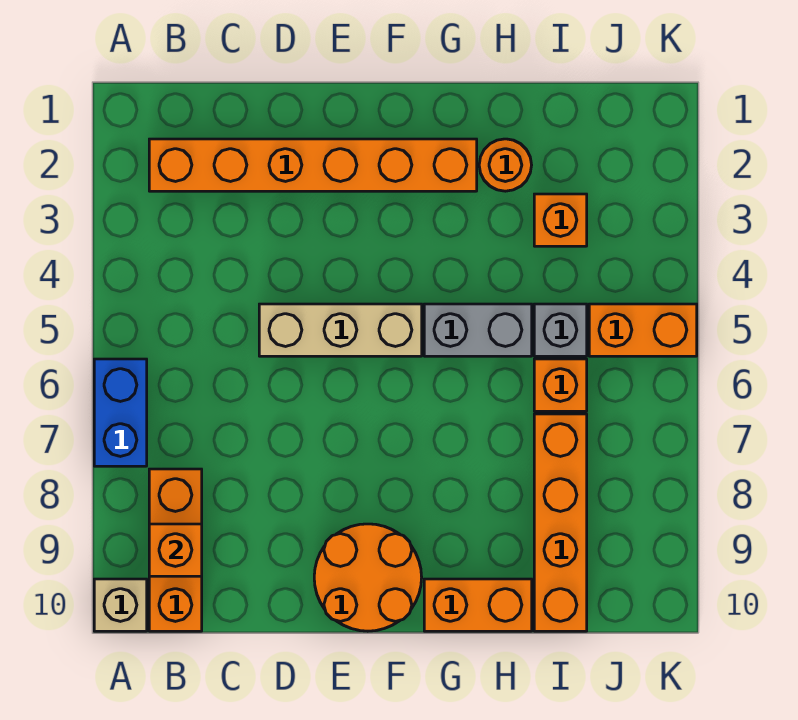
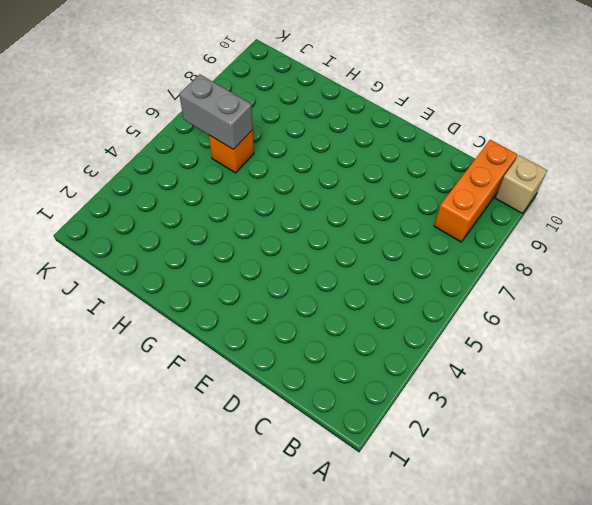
grey 1x2 brick [179,74,253,150] -> grey 1x2 brick moved to [424,304,532,356]
none -> blue 1x2 brick [94,359,147,466]
none -> orange 1x6 brick [149,139,477,191]
none -> tan 1x3 brick [259,304,422,356]

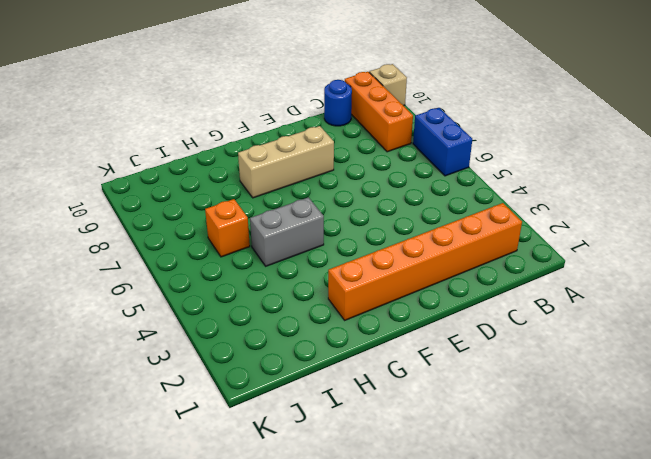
blue 1x1 round brick [324,80,352,126] -> none
tan 1x3 brick [238,126,334,198] -> tan 1x3 brick moved to [259,304,422,356]
none -> orange 2x2 round brick [314,524,422,631]
none -> orange 1x2 brick [424,579,532,631]
none -> orange 1x1 round brick [479,139,532,191]

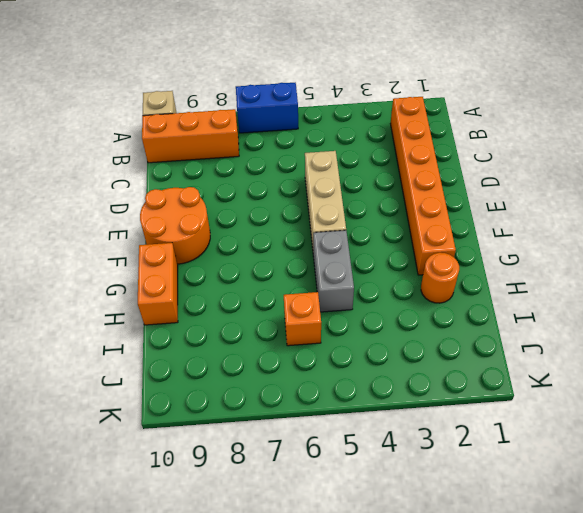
none -> orange 1x1 brick [534,194,587,246]
none -> grey 1x1 brick [534,304,587,356]
none -> orange 1x4 brick [534,414,587,631]

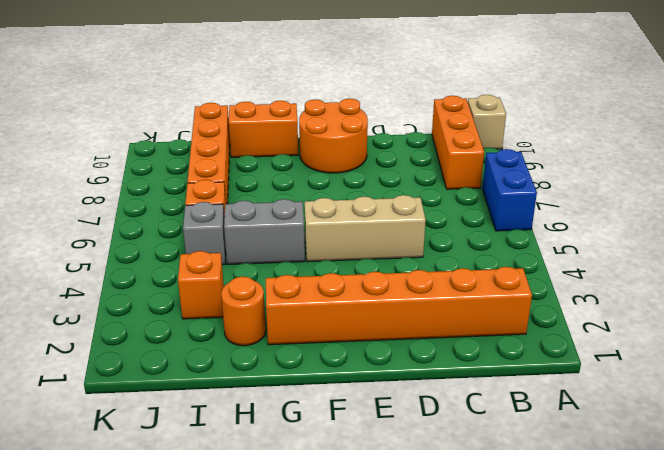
none -> orange 1x2 brick [589,304,697,356]
none -> orange 1x1 brick [149,524,202,576]

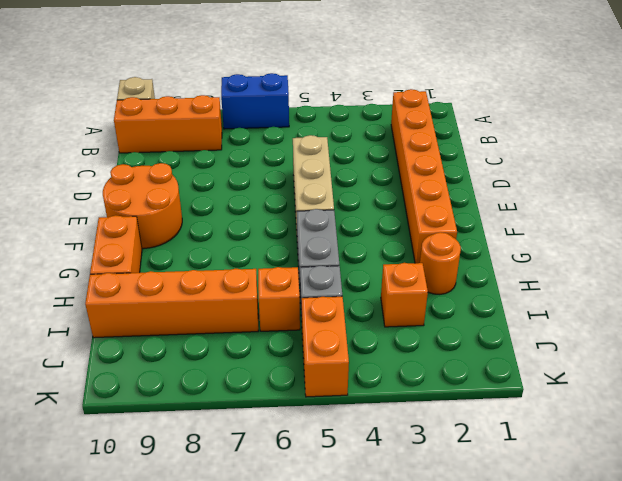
none -> orange 1x1 brick [149,524,202,576]

